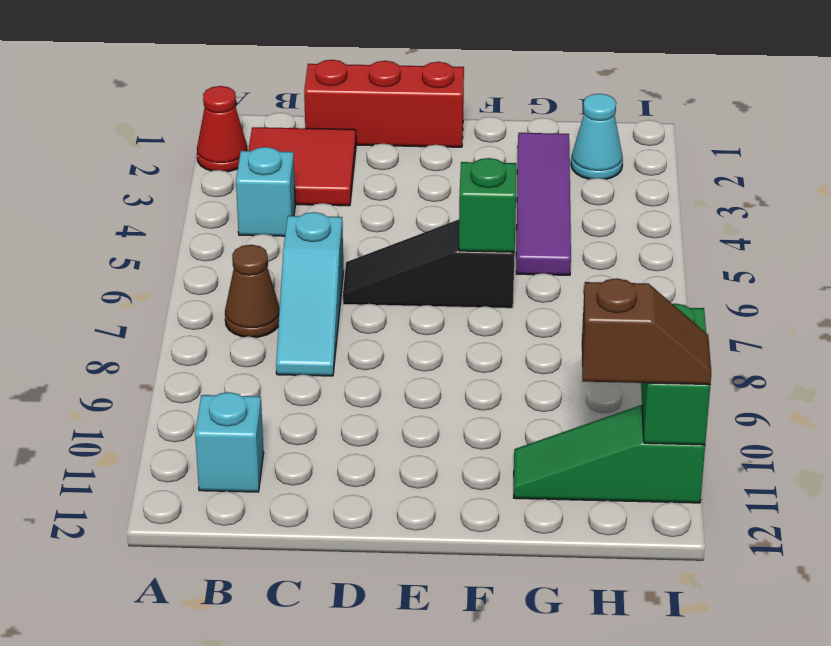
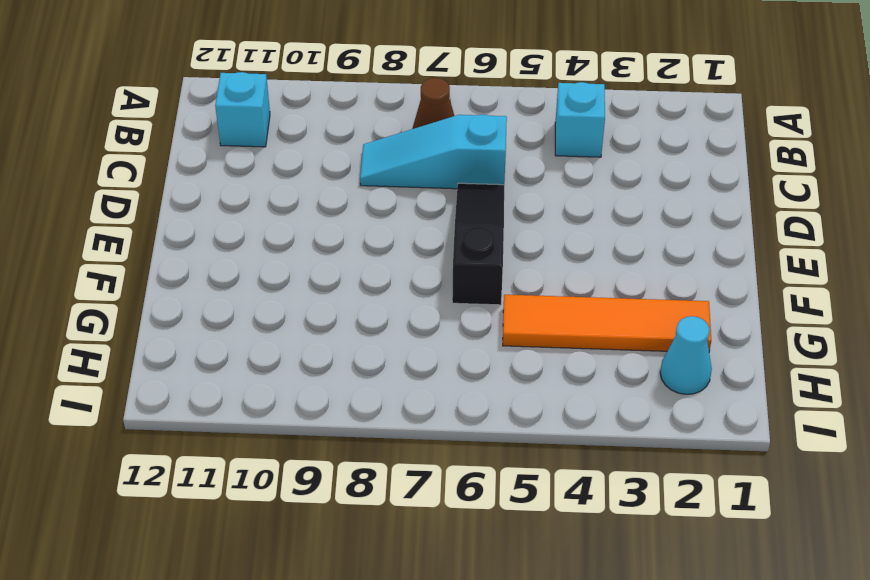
orange 1x4 tile [503,295,711,351] -> purple 1x4 tile [516,133,571,275]
none -> red 1x1 cone [197,86,248,172]
none -> red 2x2 tile [248,127,356,206]
none -> red 1x3 brick [304,60,464,147]

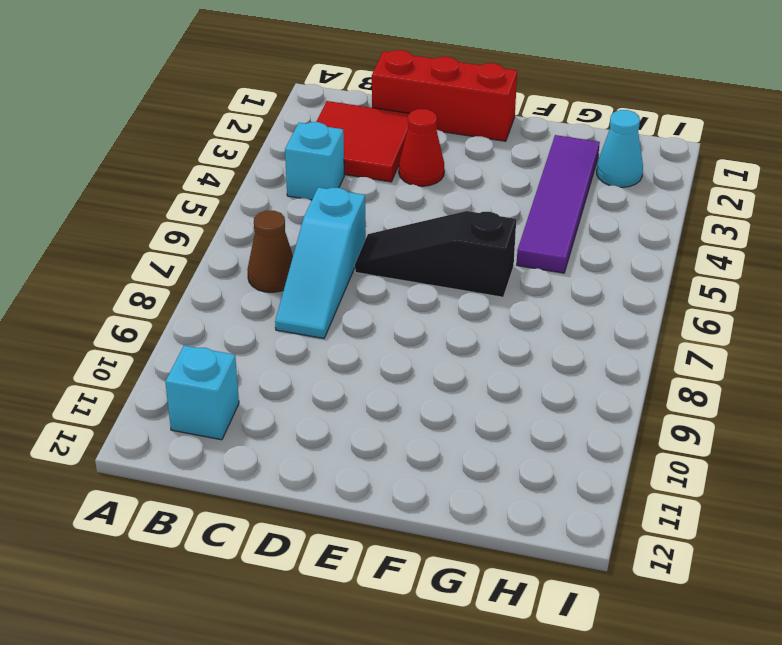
red 1x1 cone [399,109,444,186] -> red 1x1 cone moved to [197,86,248,172]
none -> green 1x3 slope [514,405,705,503]
none -> green 1x1 brick [459,158,517,252]
none -> green 1x2 brick [641,304,710,445]

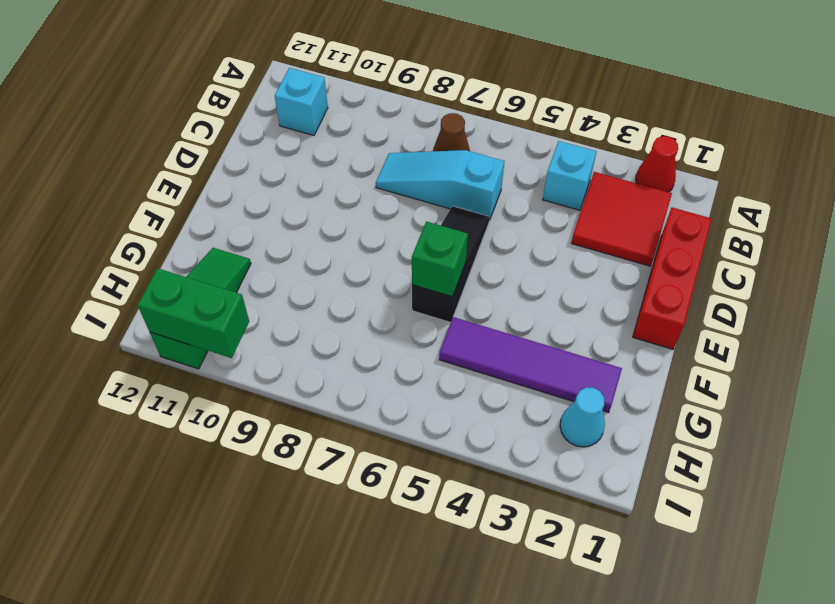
none -> brown 1x2 slope [582,278,711,385]

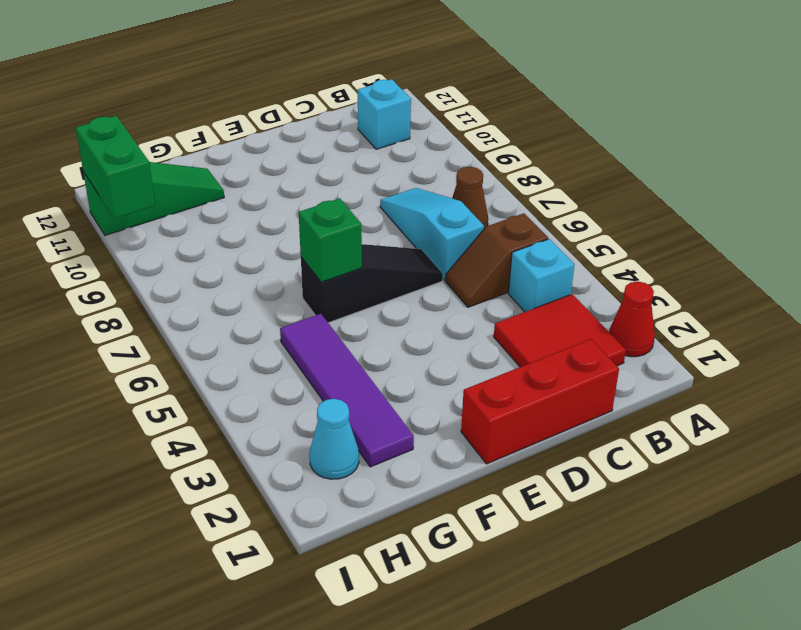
brown 1x2 slope [446,213,548,307] -> brown 1x2 slope moved to [582,278,711,385]

